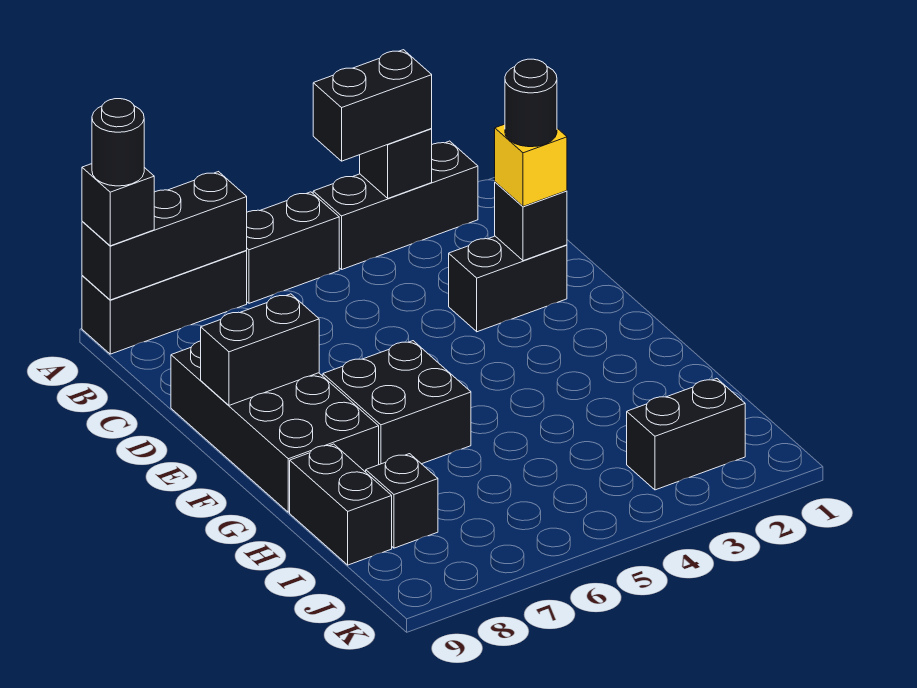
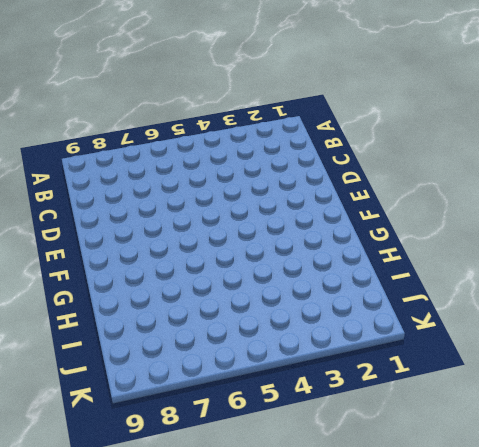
none -> black 1x3 brick [313,141,478,269]
none -> black 1x2 brick [246,192,339,303]
none -> black 1x3 brick [82,251,247,354]

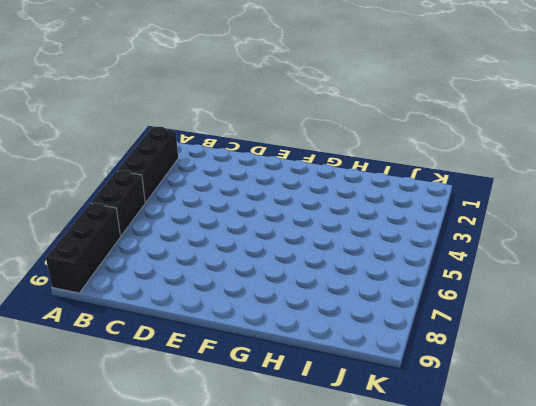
none -> black 1x2 brick [449,236,567,332]
none -> black 2x4 brick [171,341,379,512]
none -> black 2x2 brick [323,341,471,465]

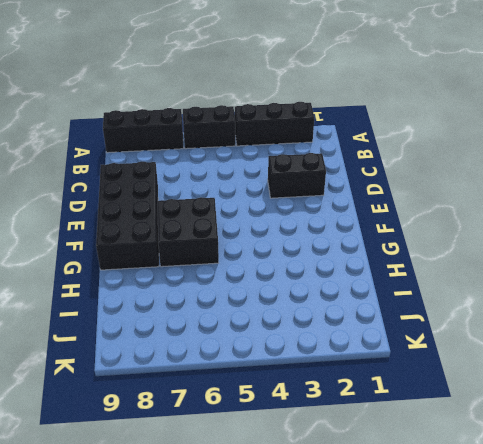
none -> black 1x2 brick [290,444,392,565]
none -> black 1x1 brick [366,454,438,548]
none -> black 1x2 brick [627,378,745,490]

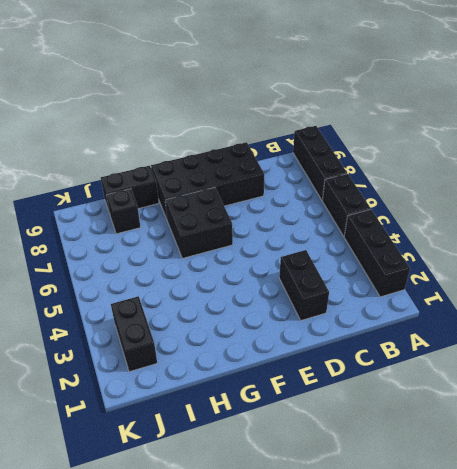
none -> black 1x1 brick [360,129,432,198]
none -> black 1x3 brick [82,172,247,300]
none -> black 1x1 brick [495,182,567,261]

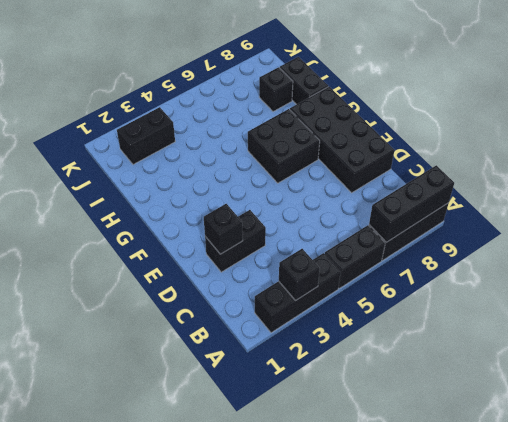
none -> black 1x2 brick [201,294,319,405]
none -> black 1x2 brick [313,50,432,161]
none -> black 1x1 brick [82,164,154,246]

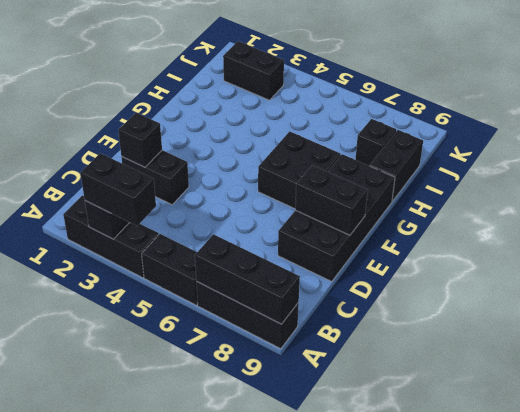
none -> black 1x1 brick [82,164,154,246]
none -> yellow 1x1 brick [495,124,567,206]
none -> black 1x1 round brick [92,99,144,186]

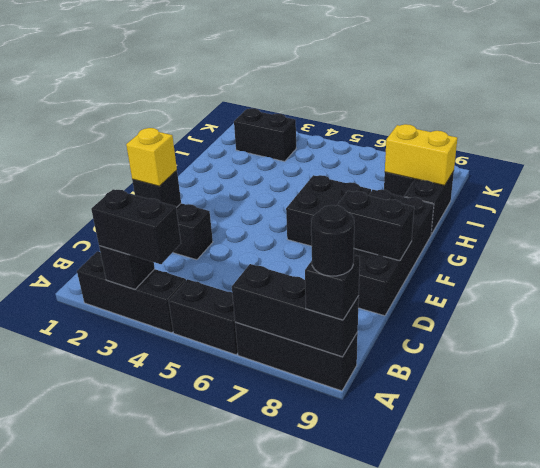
yellow 1x2 brick [385,124,457,185] -> none
none -> black 1x1 round brick [505,59,557,147]

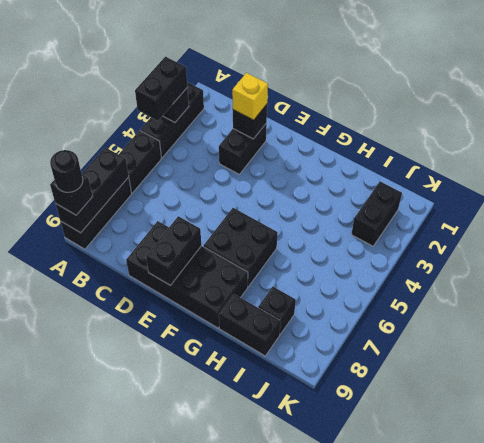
none -> black 1x1 round brick [505,59,557,147]

